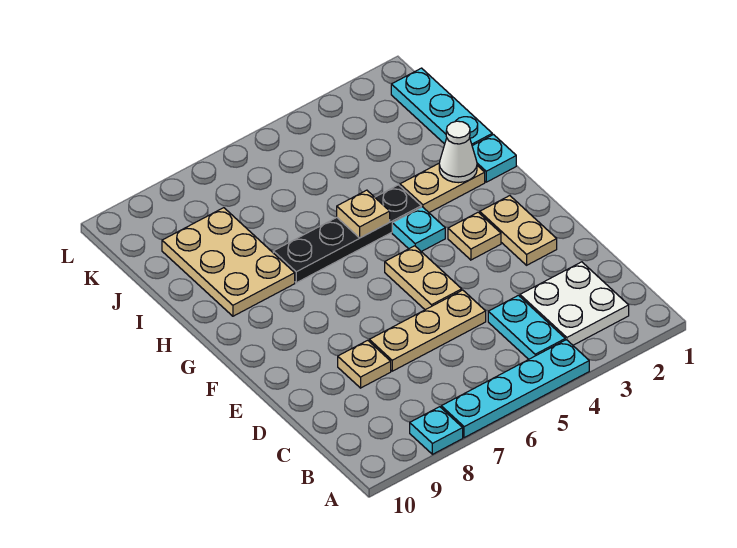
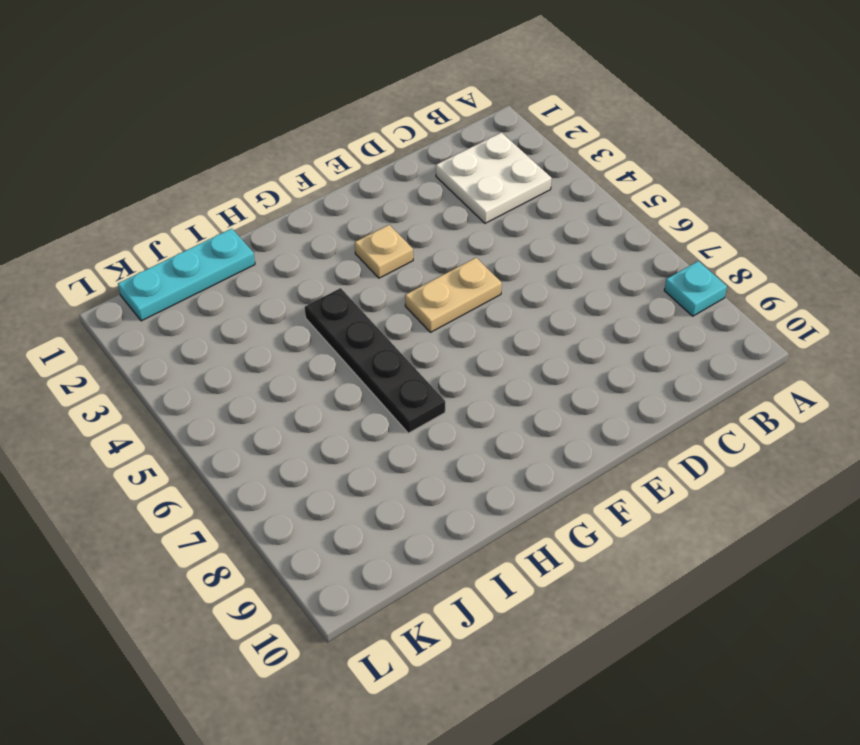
none -> cyan 1x4 plate [441,340,589,438]
none -> cyan 1x2 plate [488,295,565,359]
none -> tan 1x3 plate [369,290,486,371]

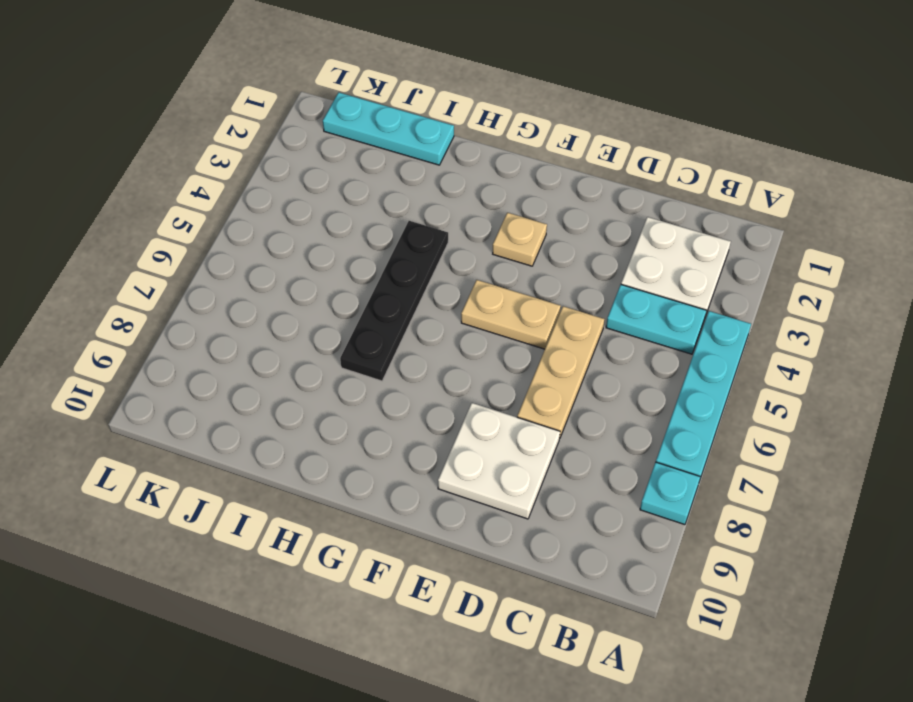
white 2x2 plate [438,403,560,519] -> tan 1x1 plate [338,340,391,388]
none -> tan 1x2 plate [480,196,557,265]
none -> cyan 1x1 plate [392,207,445,252]
none -> cyan 1x1 plate [472,135,516,182]

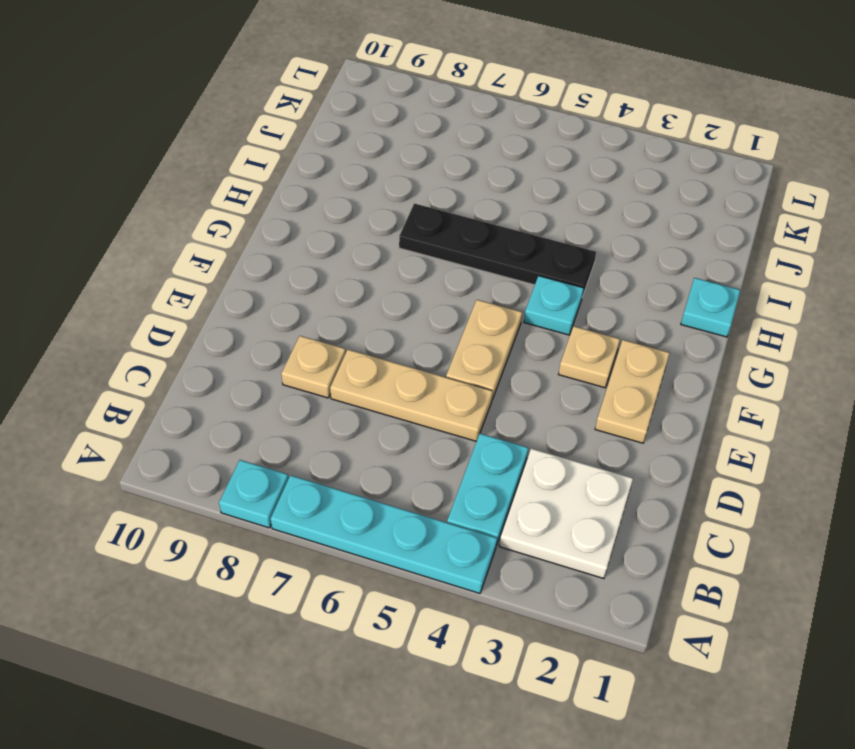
none -> tan 1x2 plate [400,164,485,212]
none -> tan 2x3 plate [162,208,295,316]
none -> cyan 1x3 plate [391,68,492,146]

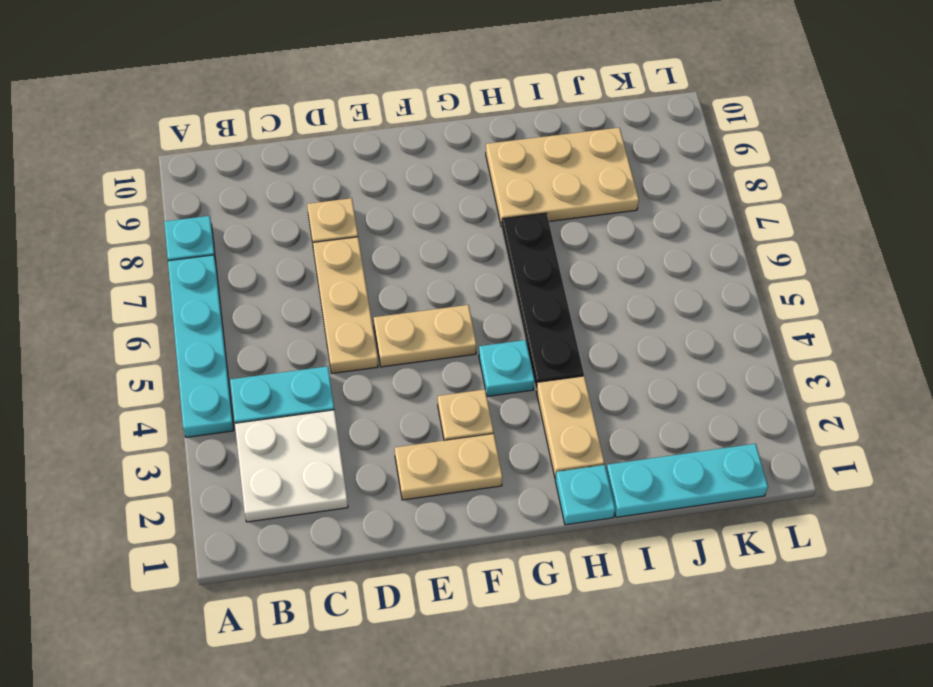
none -> white 1x1 cone [439,121,477,183]
none -> tan 1x1 plate [337,190,390,238]

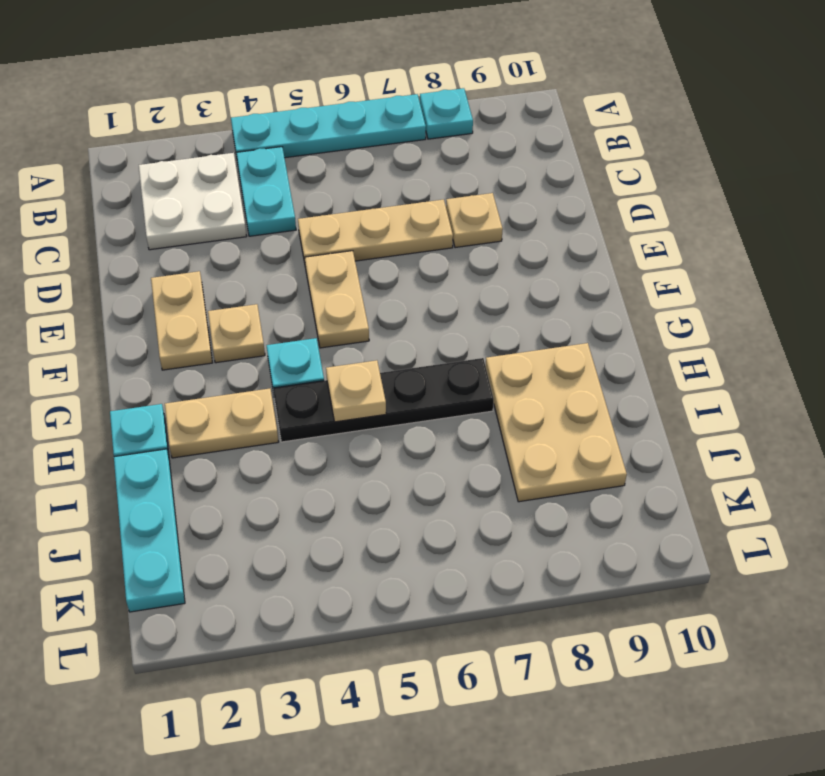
none -> white 1x1 cone [439,121,477,183]

